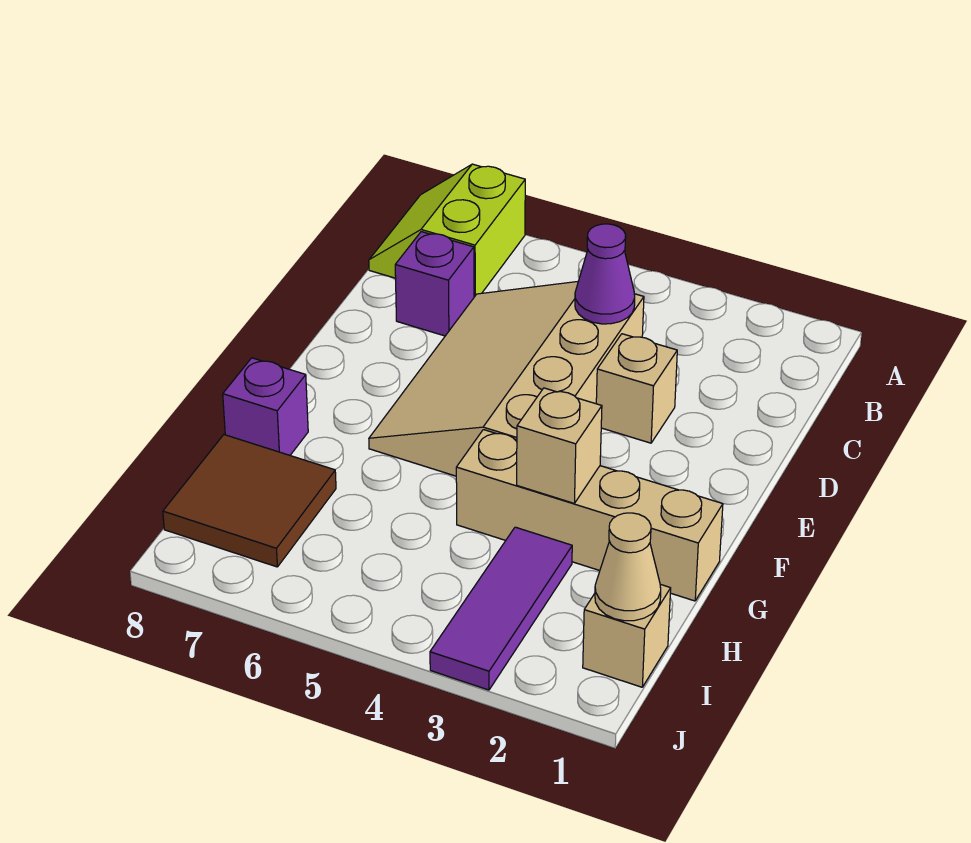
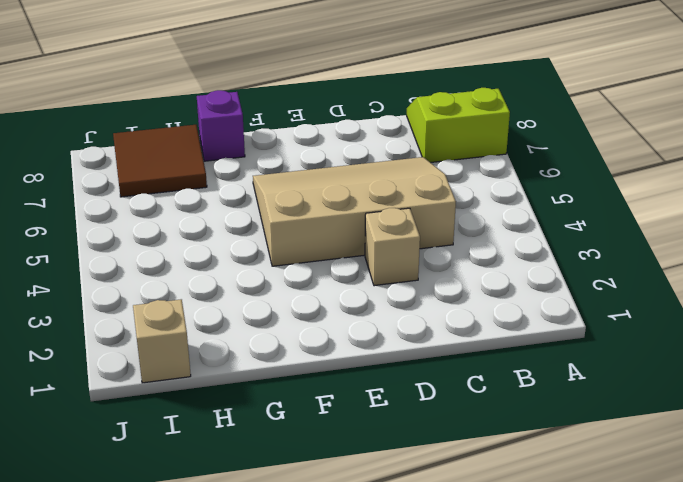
none -> purple 1x1 brick [395,232,474,336]
none -> tan 1x4 brick [456,430,723,601]
none -> purple 1x3 tile [430,527,572,690]

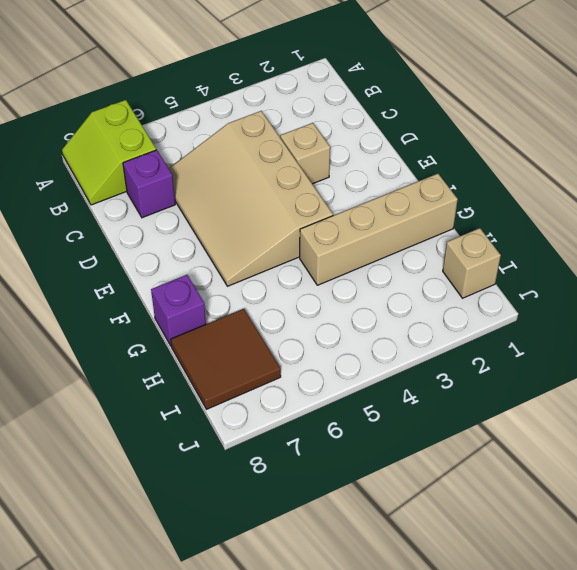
none -> purple 1x3 tile [430,527,572,690]
none -> purple 1x1 cone [575,224,635,324]
none -> tan 1x1 brick [517,388,602,503]

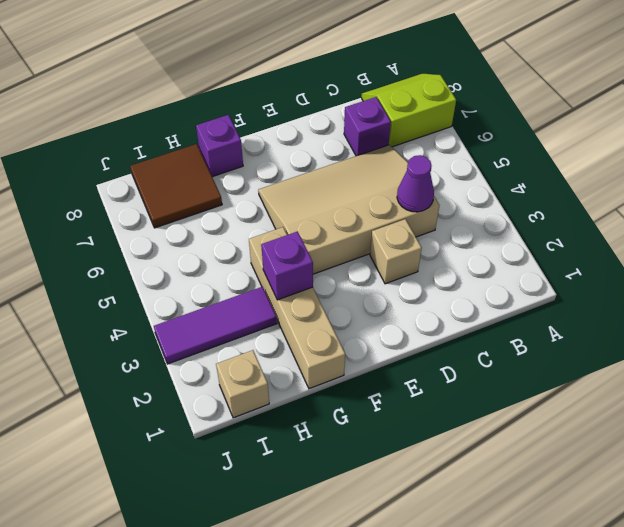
purple 1x1 brick [261,231,313,300] -> tan 1x1 brick [517,388,602,503]
none -> tan 1x1 cone [595,513,661,621]

